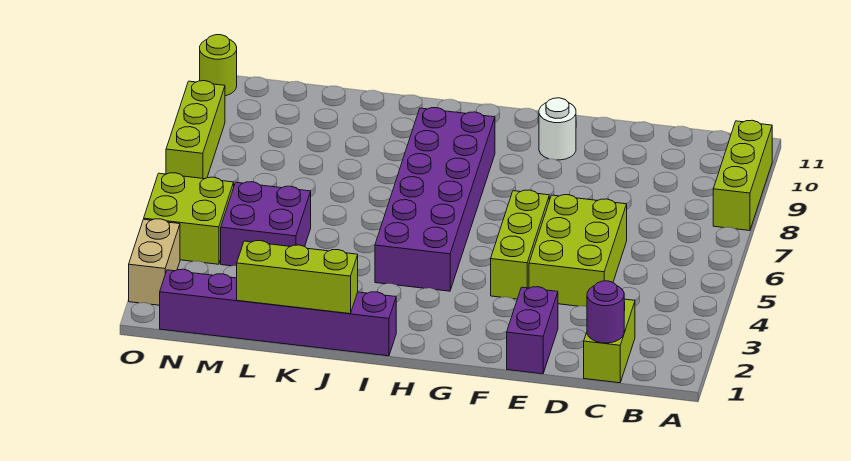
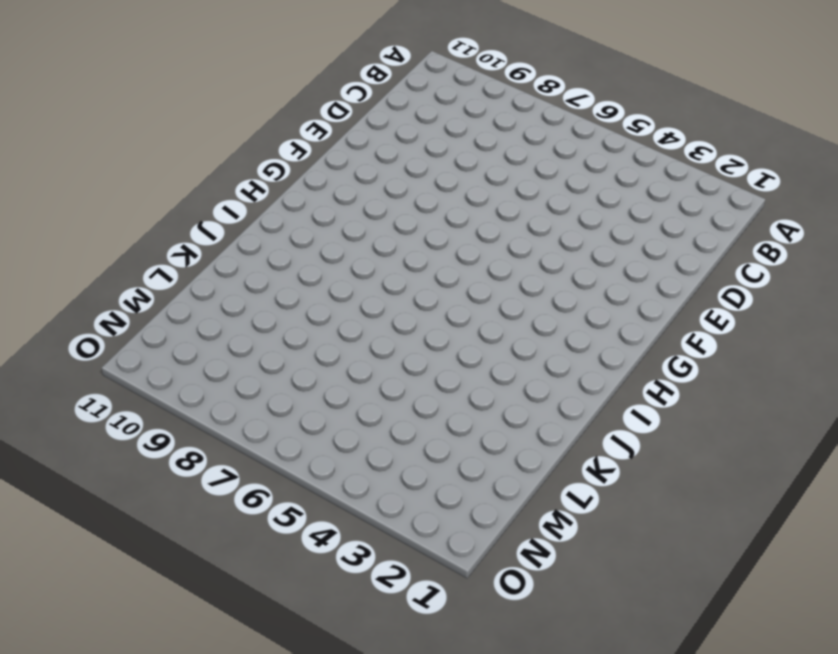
none -> lime 1x3 brick [713,120,772,231]
none -> lime 1x2 brick [584,299,635,383]
none -> lime 2x3 brick [529,195,627,307]

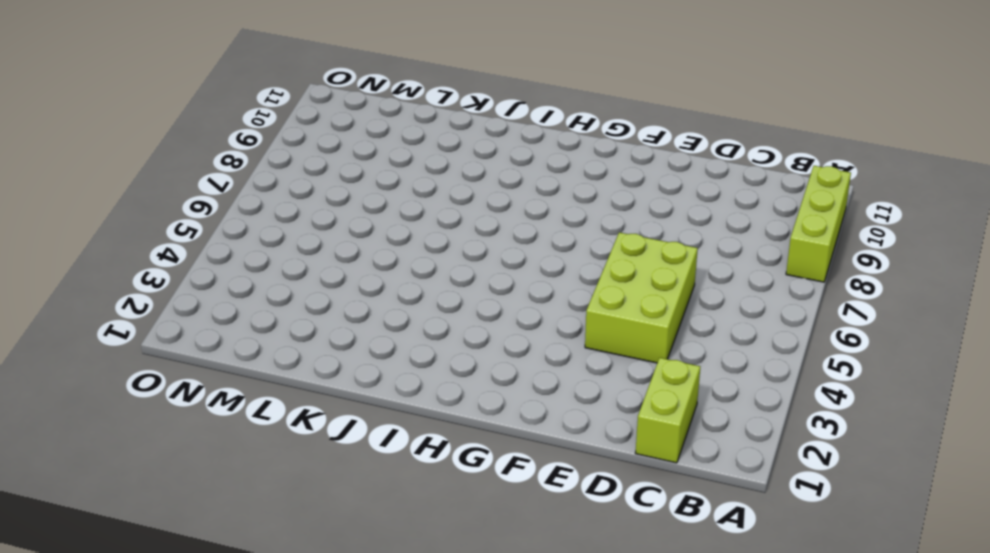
none -> purple 1x2 brick [507,287,558,374]
none -> lime 1x3 brick [491,190,549,299]
none -> white 1x1 round brick [539,98,576,160]

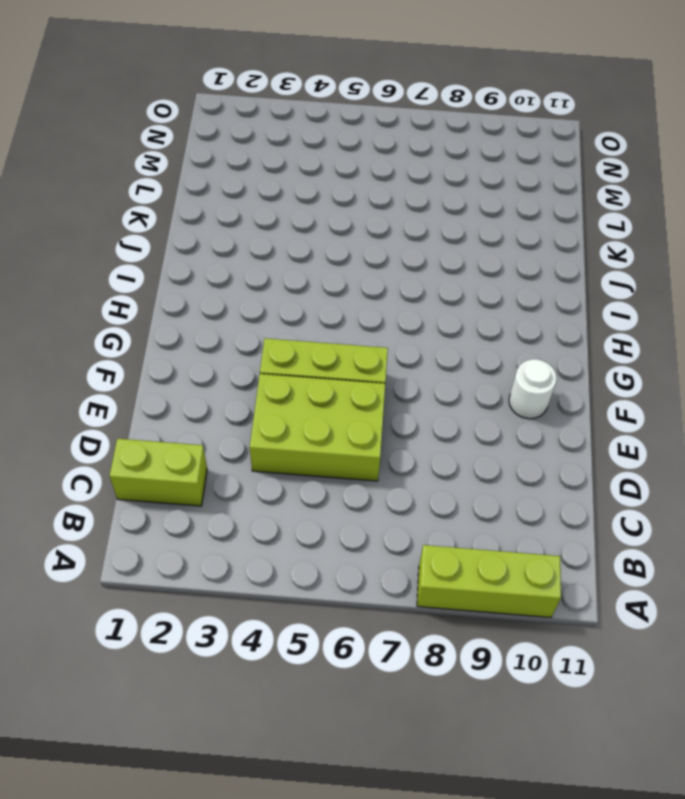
none -> purple 1x2 brick [507,287,558,374]
none -> purple 2x6 brick [375,108,495,291]
none -> purple 1x6 brick [160,269,396,356]

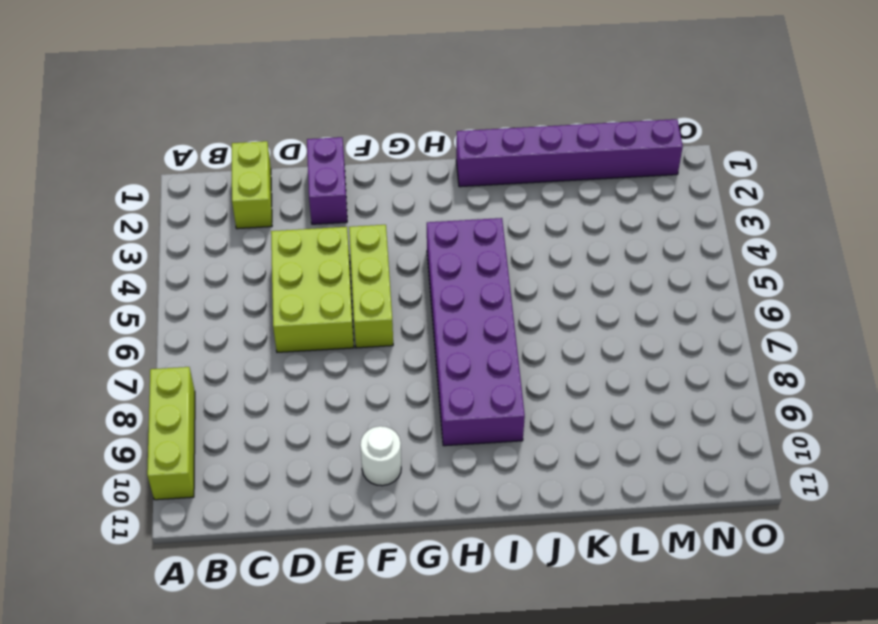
none -> purple 2x2 brick [221,182,311,266]
none -> lime 2x2 brick [144,173,234,264]
none -> tan 1x2 brick [129,219,180,305]

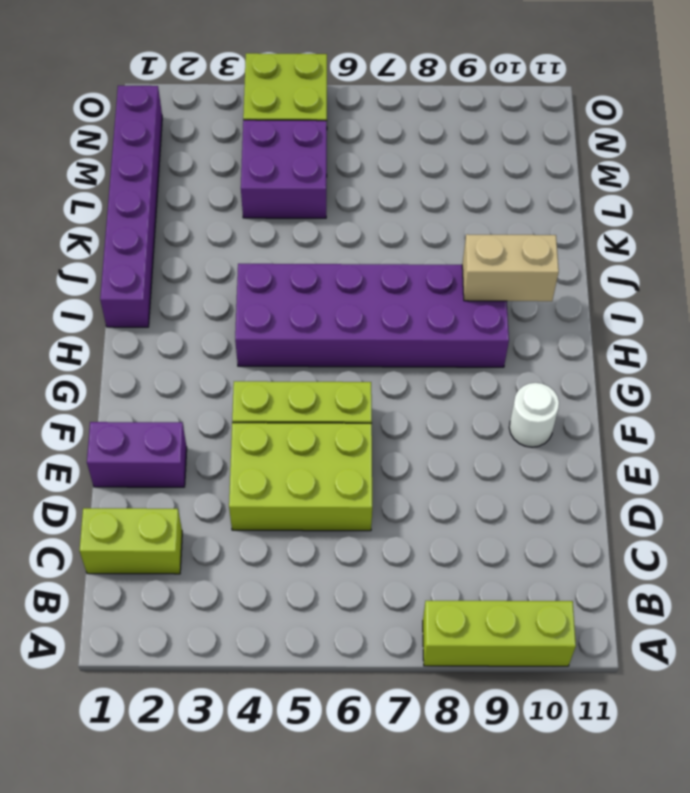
tan 1x2 brick [462,234,559,301] -> tan 1x2 brick moved to [129,219,180,305]
none -> lime 1x3 brick [166,81,225,179]
none -> lime 1x1 round brick [200,35,237,96]
none -> purple 1x1 round brick [587,281,624,343]

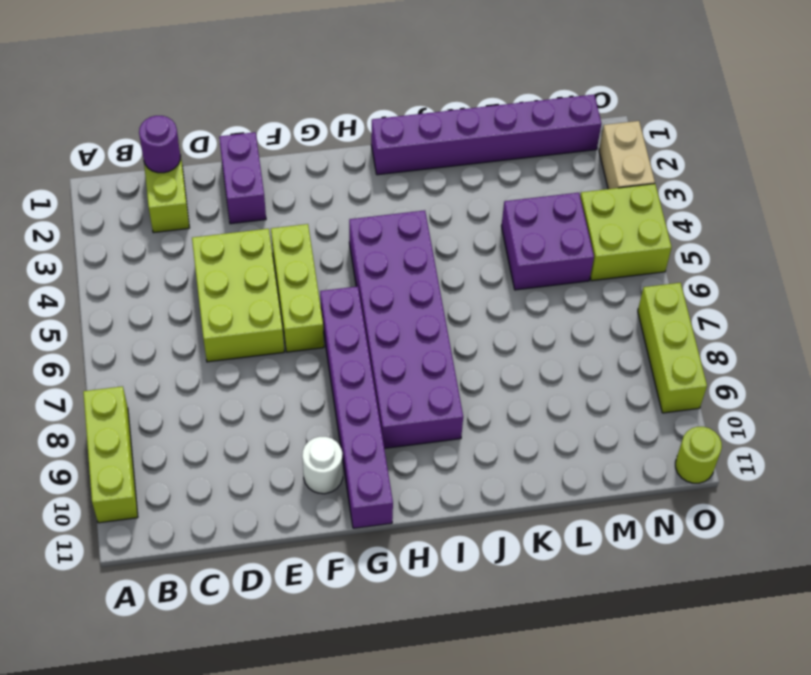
purple 1x6 brick [320,287,393,528] -> none
none -> lime 1x3 brick [237,241,358,314]

